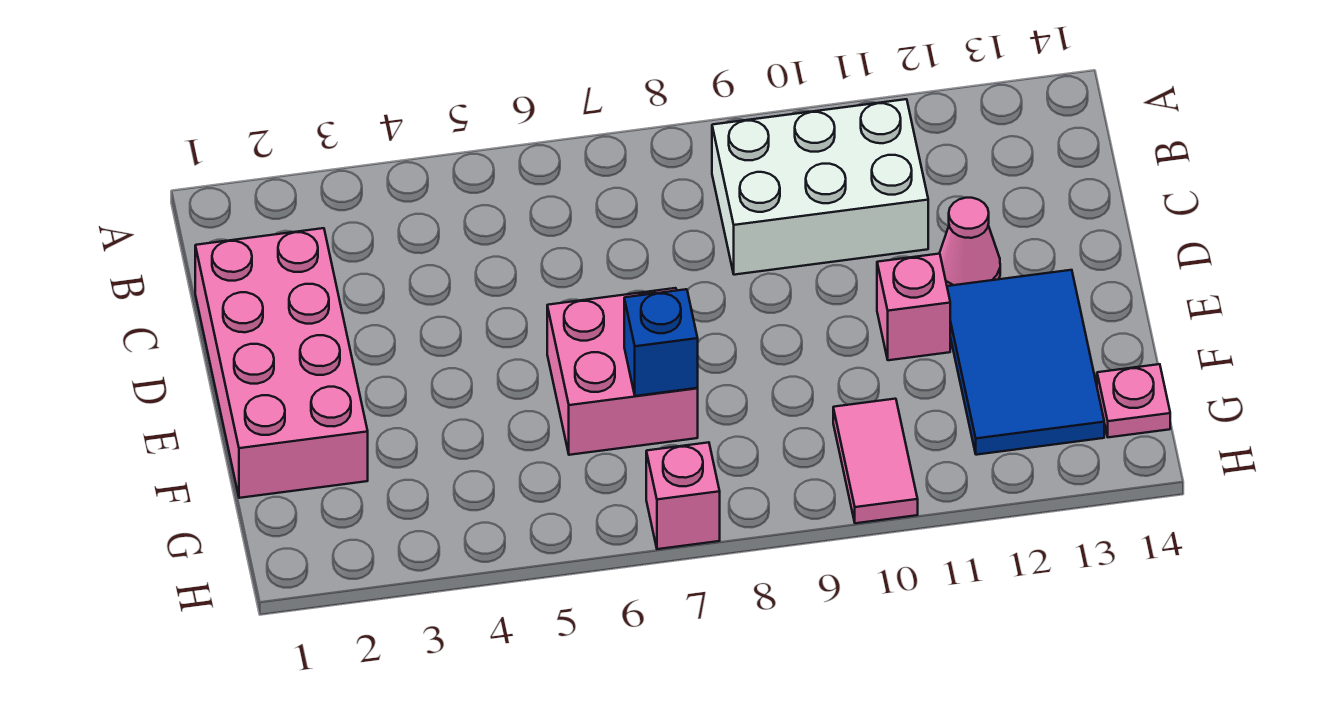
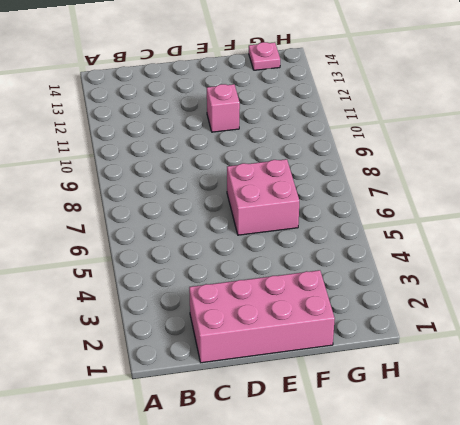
none -> white 2x3 brick [712,99,928,275]
none -> pink 1x1 cone [939,198,1000,286]

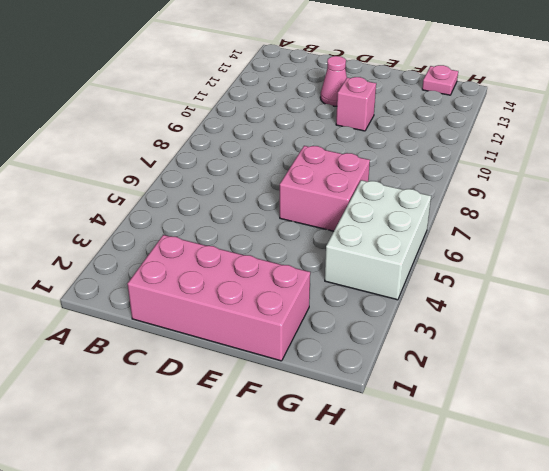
white 2x3 brick [325,180,431,300] -> white 2x3 brick moved to [712,99,928,275]
none -> blue 2x3 tile [947,270,1104,455]
none -> pink 1x2 tile [833,399,918,523]

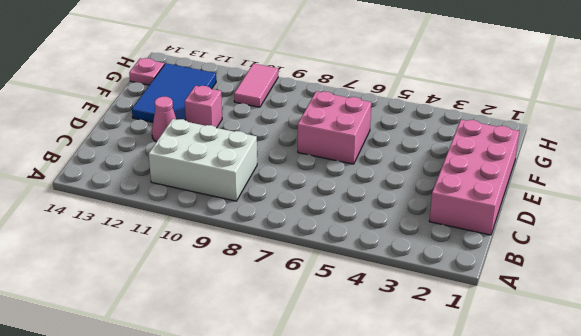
none -> pink 1x1 brick [646,442,720,549]
none -> blue 1x1 brick [624,289,698,396]

